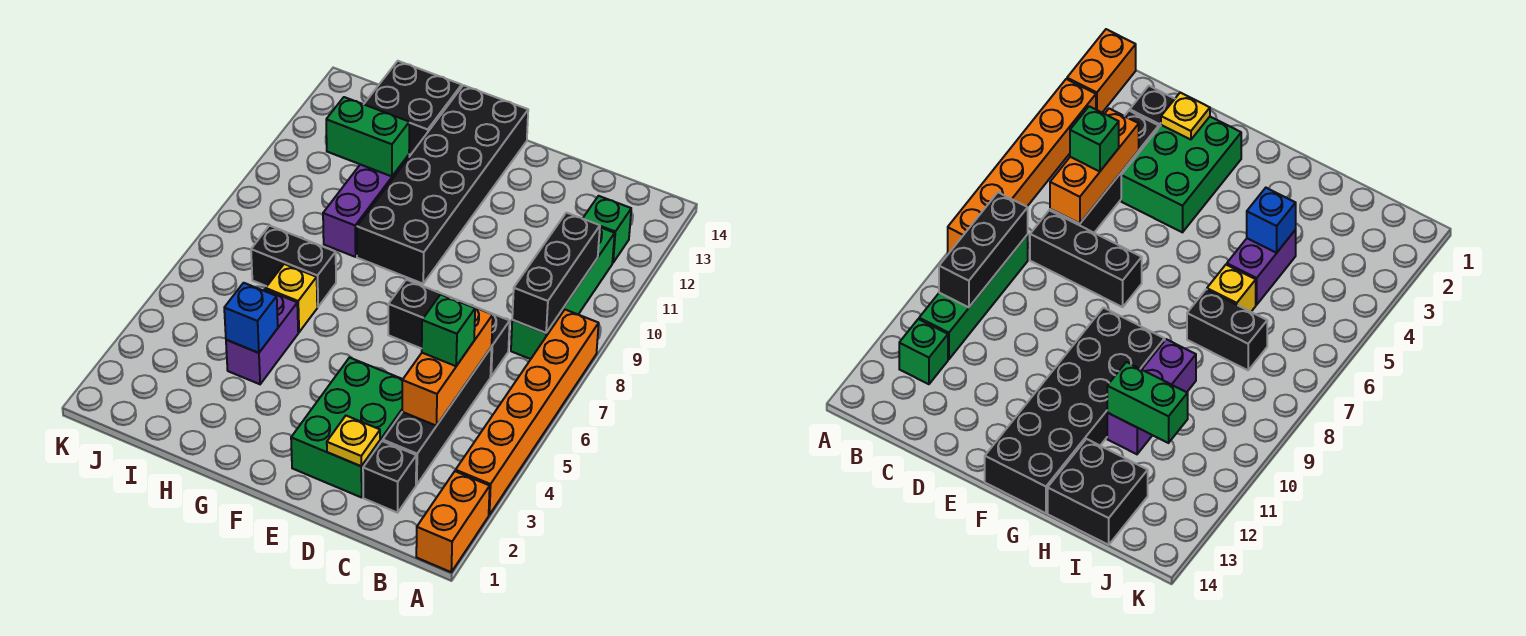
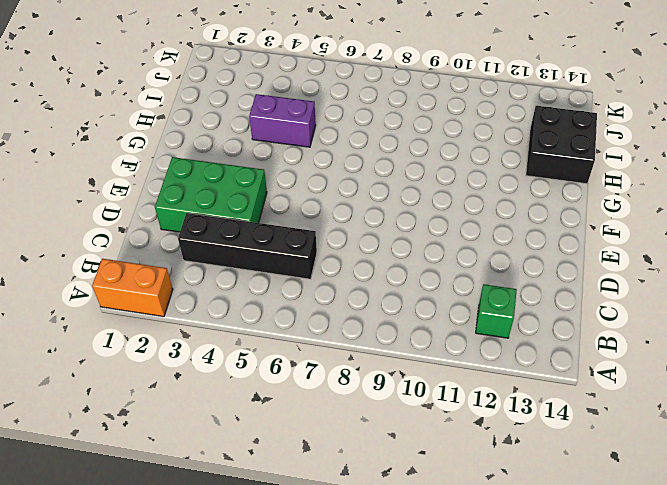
none -> orange 1x6 brick [456,310,599,515]
none -> green 1x4 brick [511,227,615,359]
none -> black 1x1 brick [363,441,416,513]

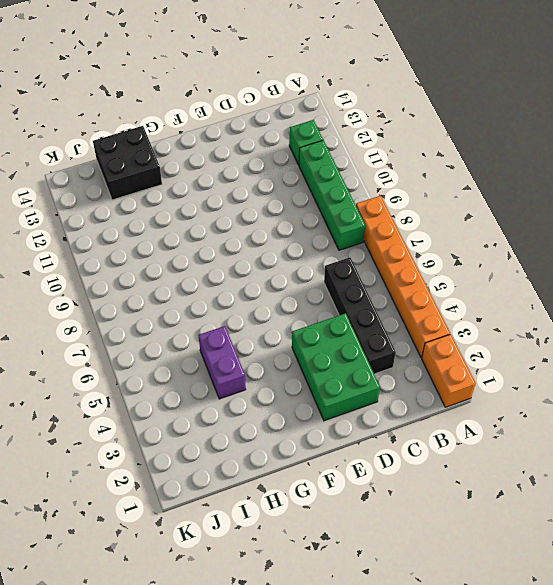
none -> black 1x1 brick [363,441,416,513]
none -> black 1x3 brick [388,280,510,376]
none -> black 2x6 brick [357,85,528,284]

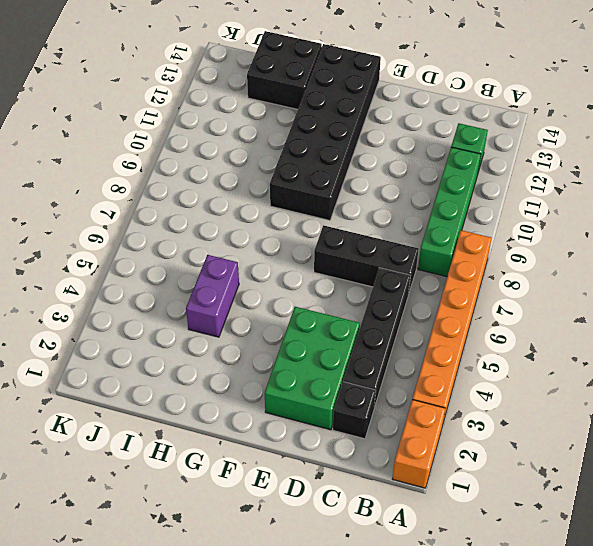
none -> yellow 1x1 brick [266,264,317,332]
none -> black 1x2 brick [251,225,336,307]
none -> purple 1x3 brick [323,155,409,257]

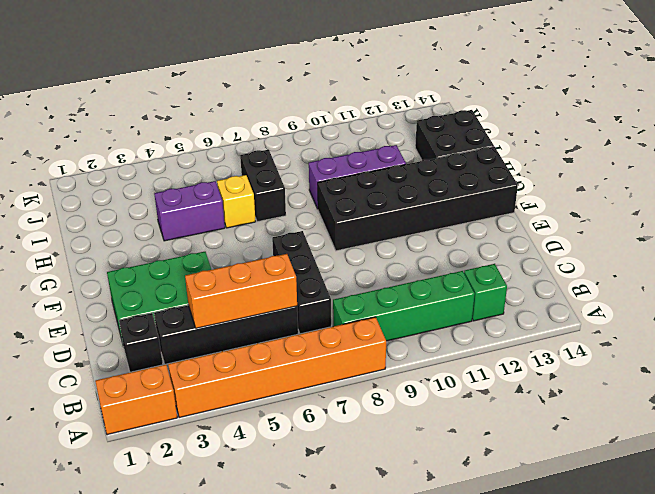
none -> black 1x3 brick [512,213,600,333]
none -> yellow 1x1 plate [327,416,380,466]
none -> blue 1x1 brick [224,283,278,353]

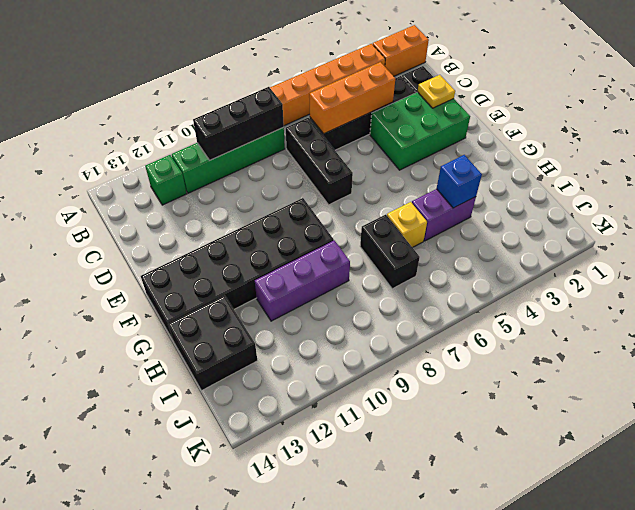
none -> green 1x2 brick [326,97,409,176]
none -> green 1x1 brick [422,295,475,366]

